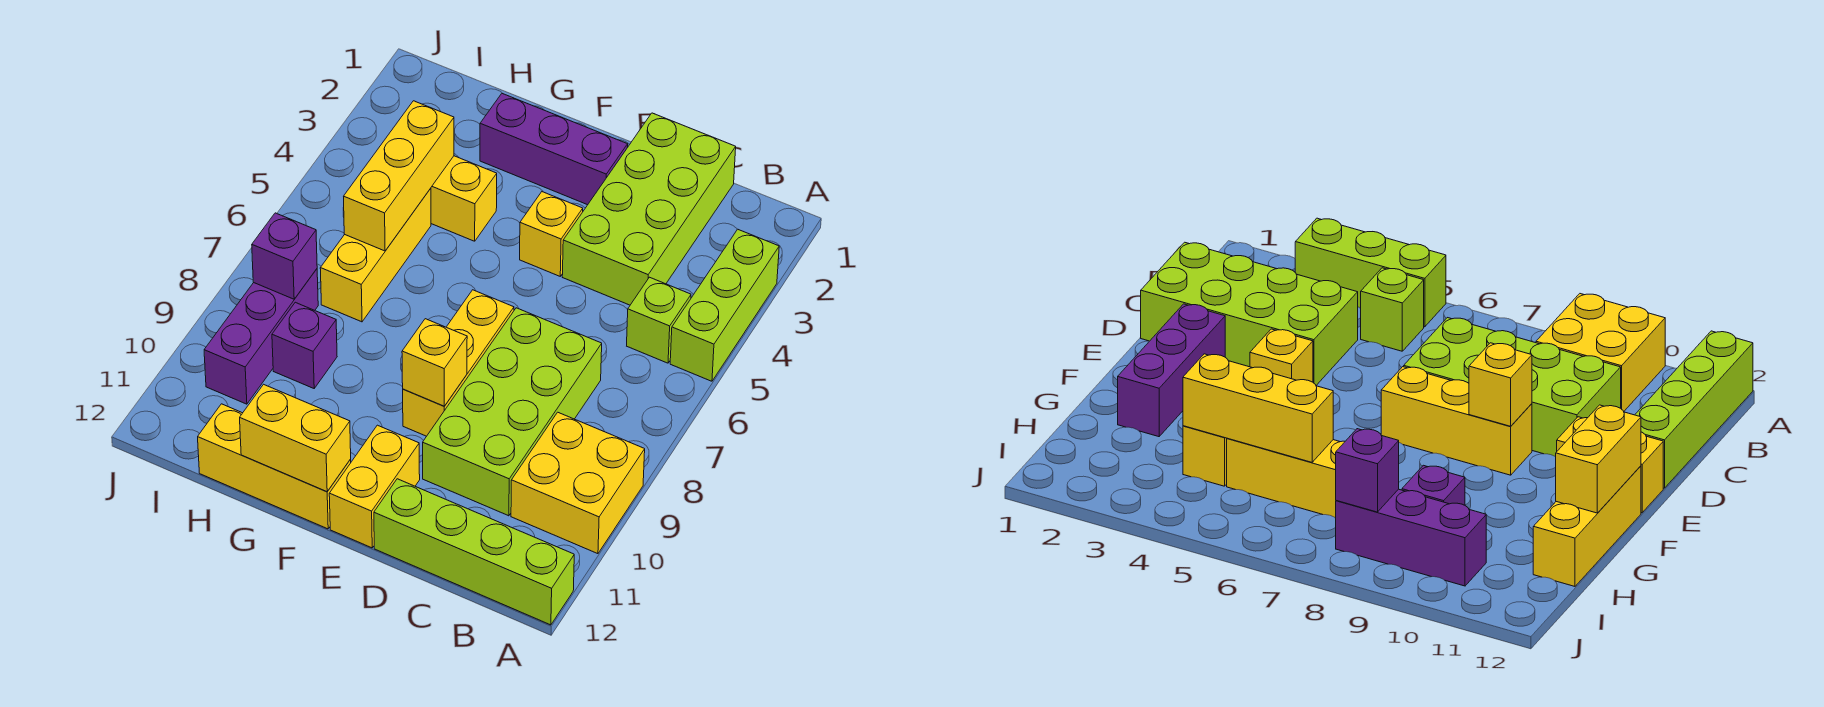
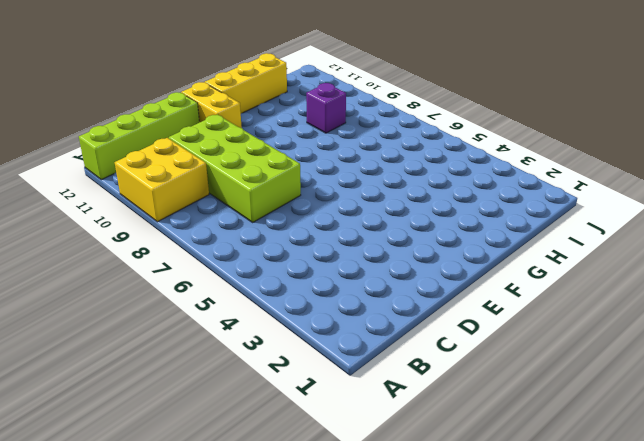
none -> lime 1x3 brick [670,229,779,381]
none -> lime 1x1 brick [627,277,691,363]
none -> lime 2x4 brick [562,113,736,305]

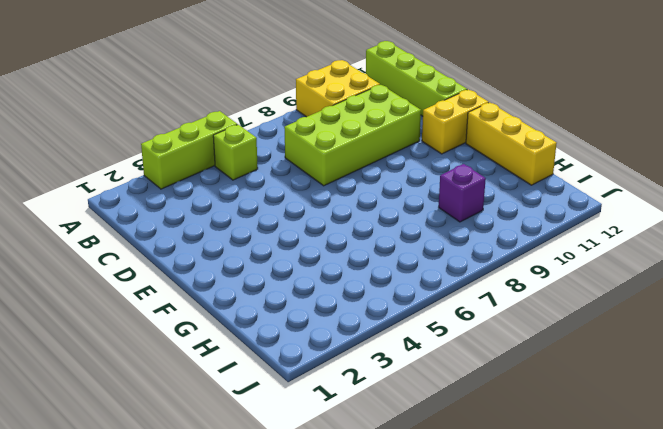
none -> lime 2x4 brick [562,113,736,305]
none -> purple 1x3 brick [480,93,628,205]
none -> yellow 1x1 brick [520,192,583,276]

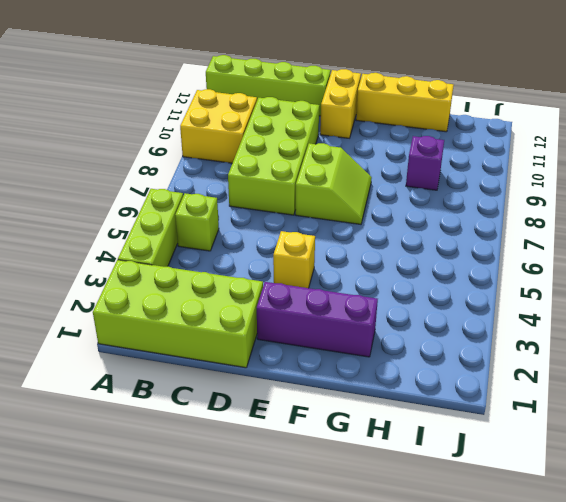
lime 2x4 brick [93,260,263,368] -> lime 2x4 brick turned to [562,113,736,305]
lime 2x2 slope [295,143,372,224] -> yellow 1x3 brick [403,290,514,436]
none -> yellow 1x2 brick [431,156,497,241]
none -> yellow 1x3 brick [320,188,431,322]
none -> purple 1x3 brick [204,269,318,404]

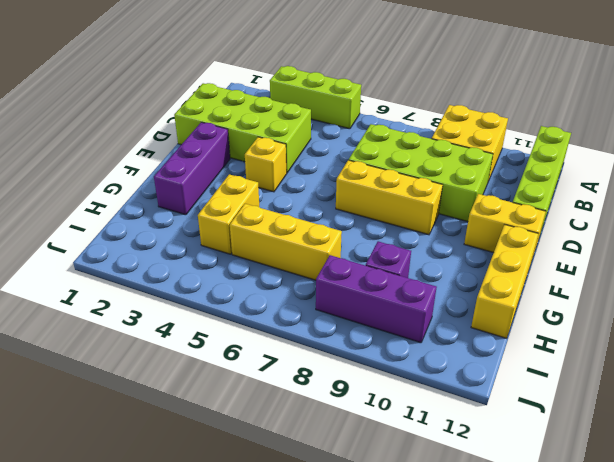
none -> lime 1x1 brick [627,277,691,363]
none -> yellow 1x1 brick [402,319,467,406]
none -> yellow 1x2 brick [240,384,351,492]

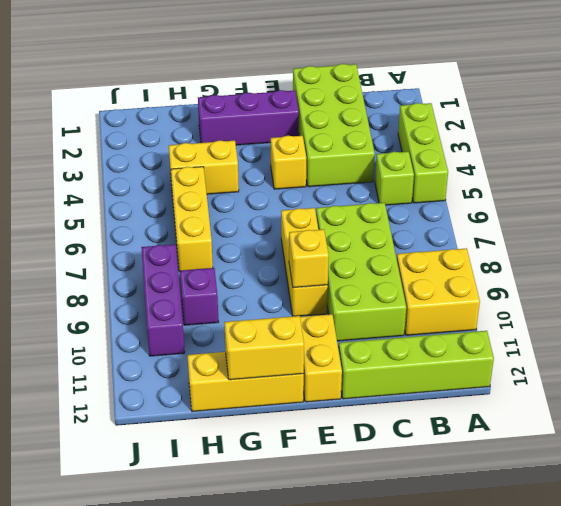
none -> yellow 1x3 brick [344,101,454,251]
none -> purple 1x1 brick [252,213,317,299]

